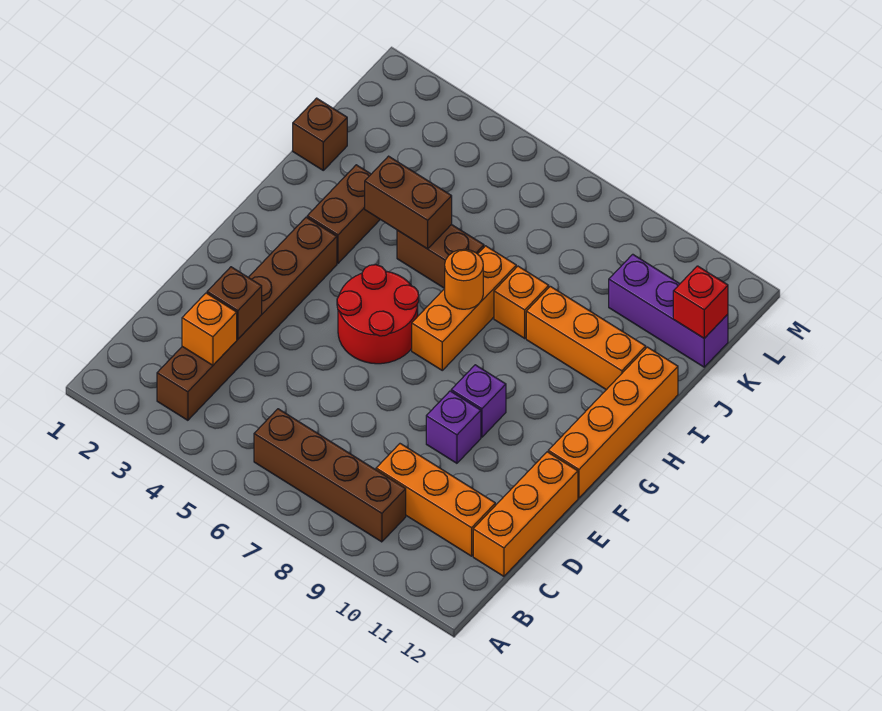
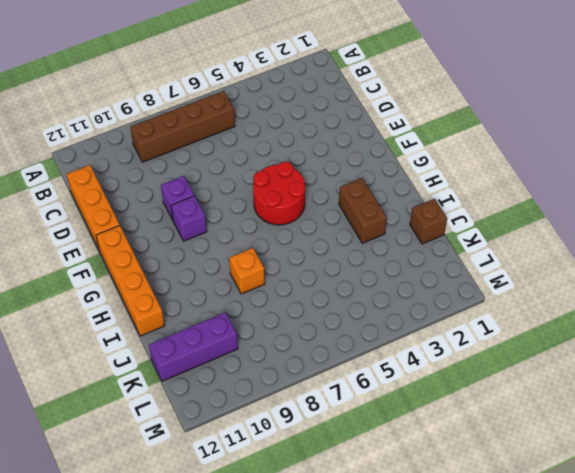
none -> brown 1x6 brick [157,217,337,420]
none -> orange 1x3 brick [376,444,495,556]
none -> orange 1x3 brick [412,246,516,370]

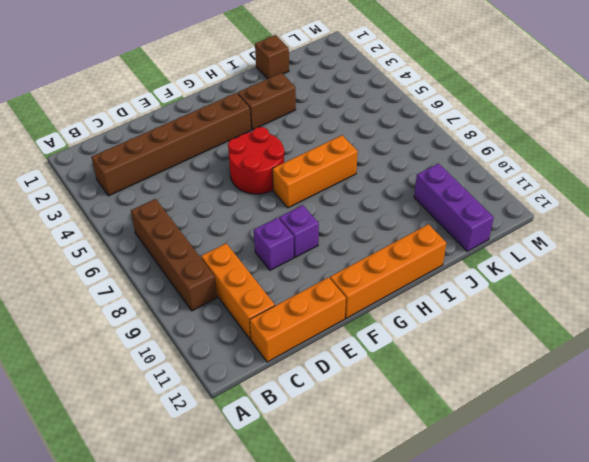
none -> brown 1x2 brick [397,224,484,288]
none -> orange 1x1 brick [494,266,549,338]
none -> orange 1x3 brick [526,286,646,390]

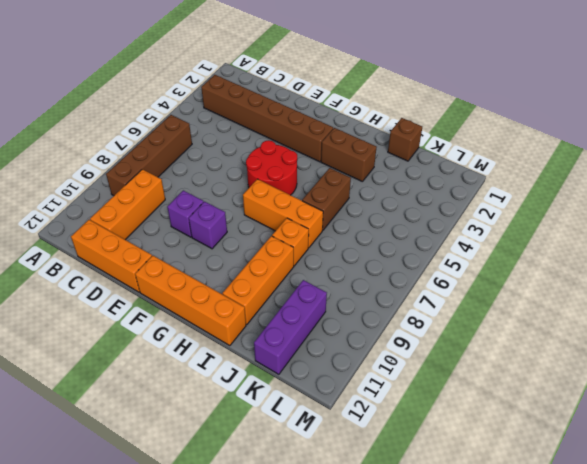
none -> orange 1x1 brick [182,293,237,365]
none -> brown 1x1 brick [207,267,262,339]
none -> orange 1x1 round brick [445,249,483,309]

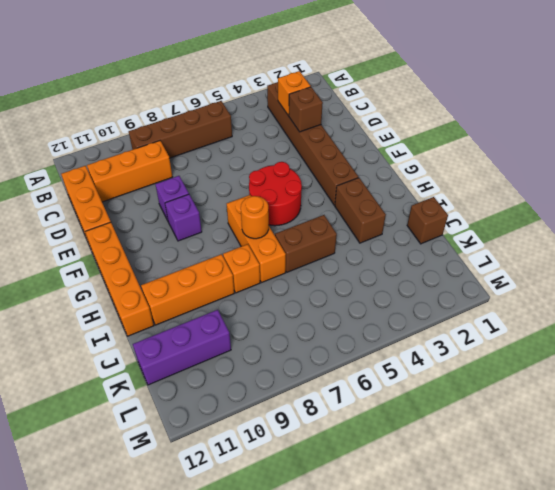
none -> brown 1x2 brick [365,156,452,249]
none -> red 1x1 brick [673,266,728,338]

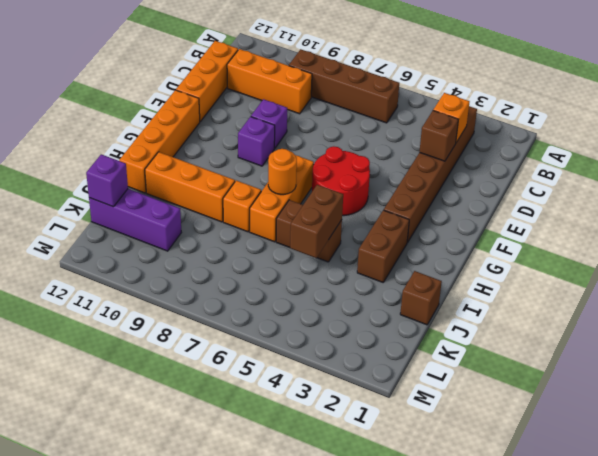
brown 1x2 brick [290,185,343,258] -> brown 1x2 brick turned to [365,156,452,249]
purple 1x1 brick [86,154,128,207] -> red 1x1 brick [673,266,728,338]

